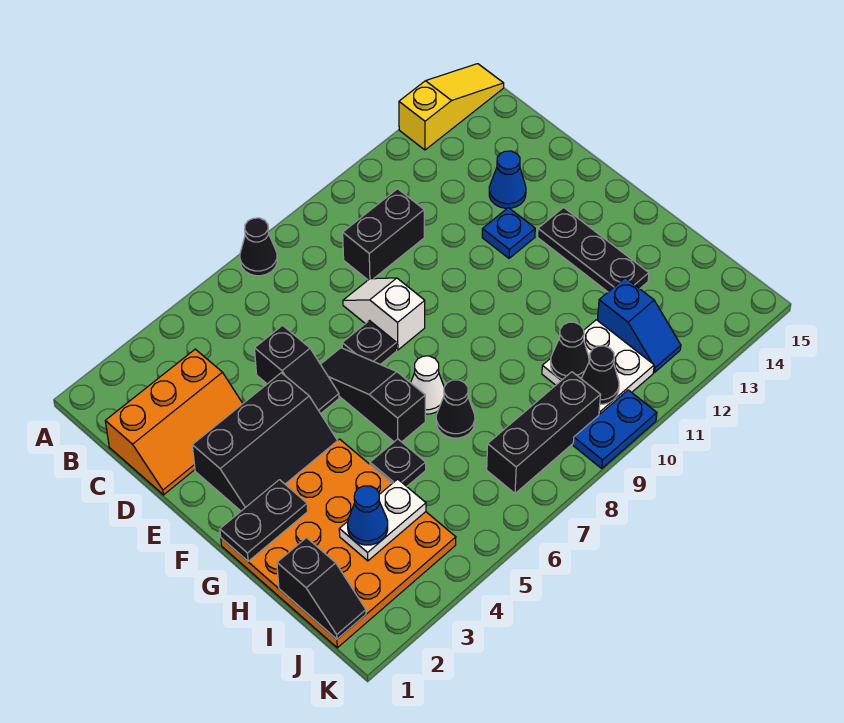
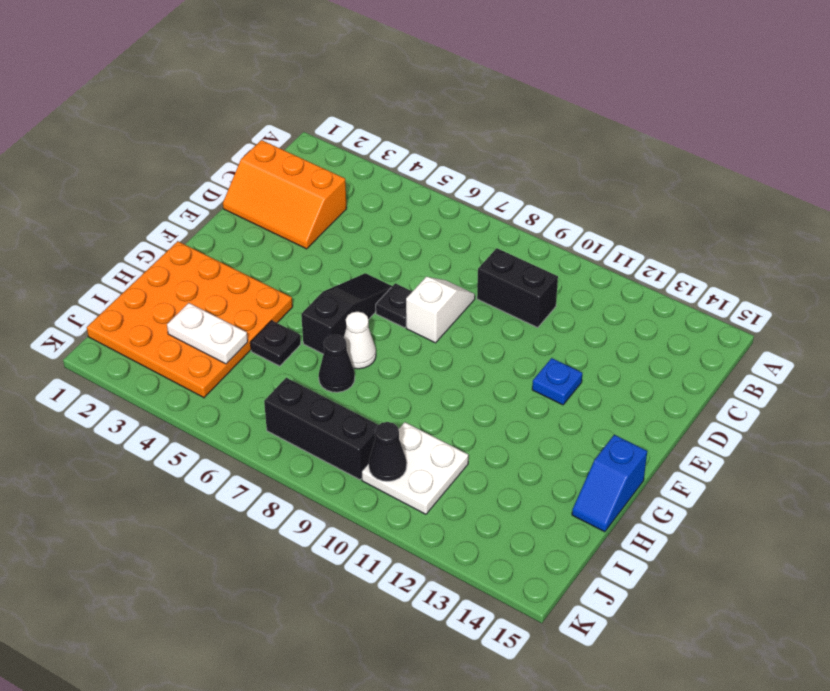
blue 1x2 slope [572,435,647,532] -> blue 1x2 slope moved to [597,278,681,372]
none -> black 1x1 cone [240,218,277,276]
none -> yellow 1x3 slope [399,64,504,150]
none -> black 1x2 slope [255,325,339,414]

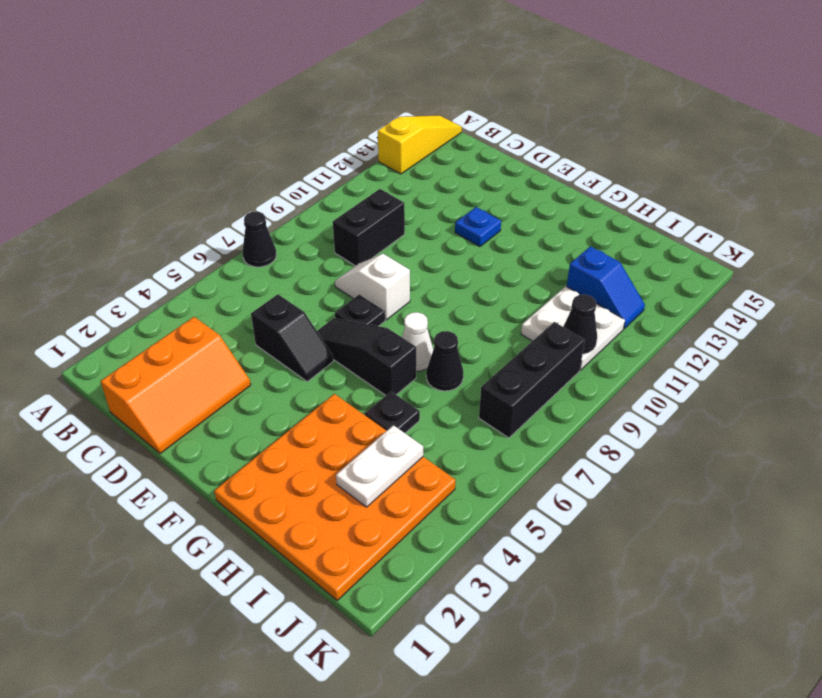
none -> blue 1x1 cone [489,151,526,208]
none -> black 2x3 slope [192,373,338,511]
none -> black 1x3 plate [538,207,649,292]

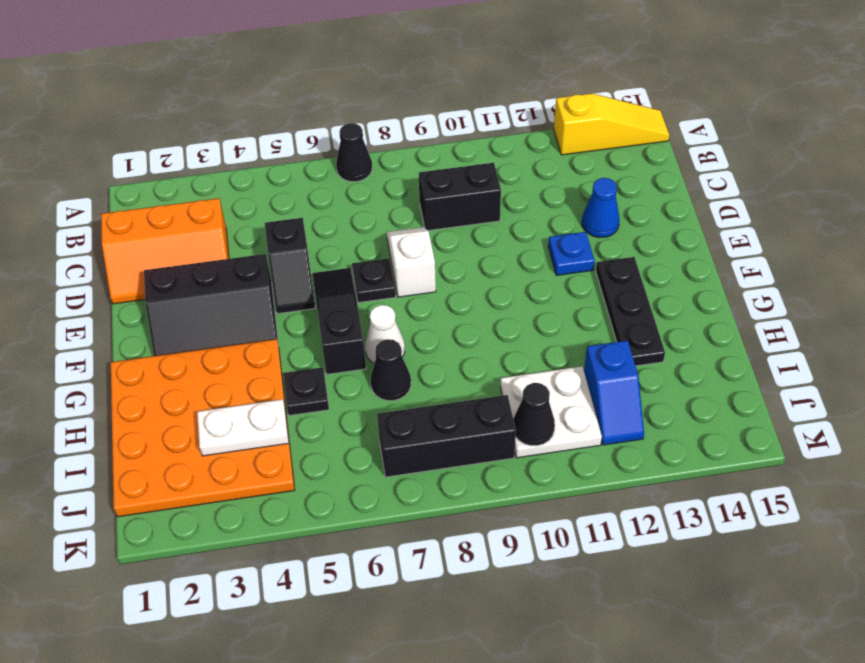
none -> blue 1x2 plate [573,390,657,469]
none -> black 1x2 plate [220,480,308,561]
none -> black 1x2 slope [277,538,366,639]

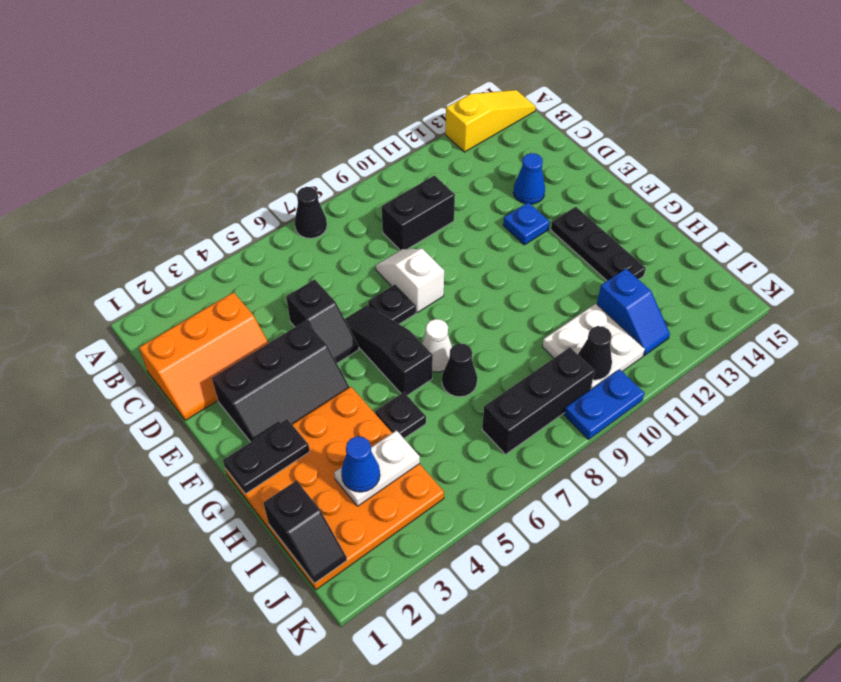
none -> black 1x1 cone [551,322,589,379]

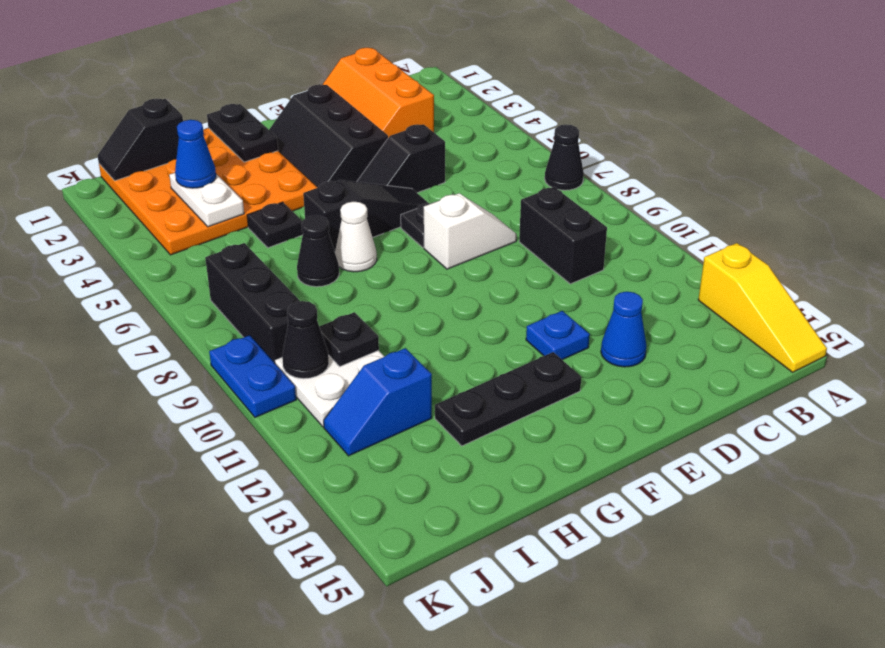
black 1x1 plate [319,312,379,366] -> black 1x1 cone [551,322,589,379]

